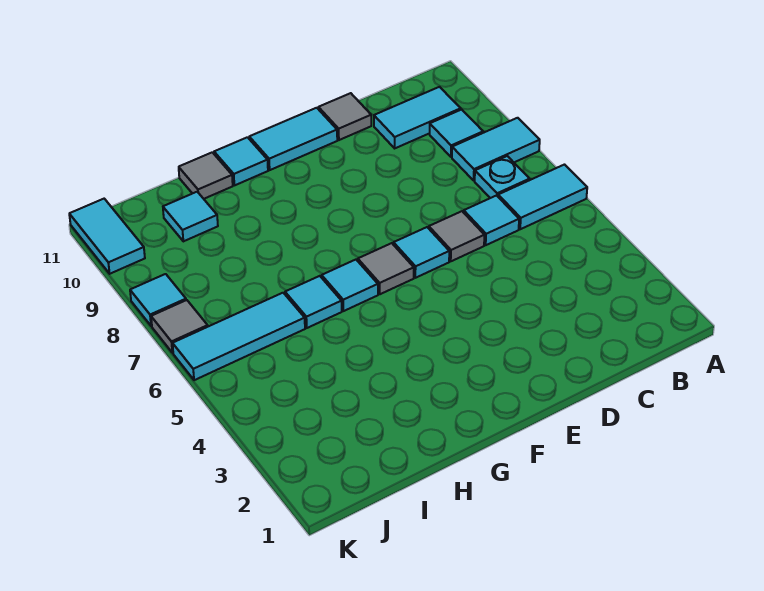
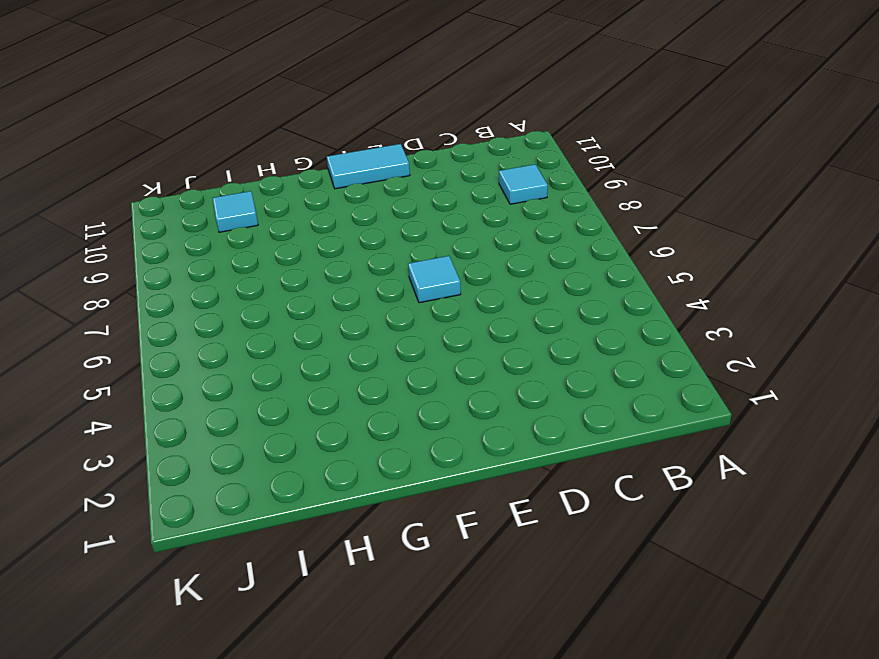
none -> cyan 1x2 tile [498,165,587,229]
none -> cyan 1x2 tile [452,118,540,180]
none -> cyan 1x1 plate [475,156,530,198]

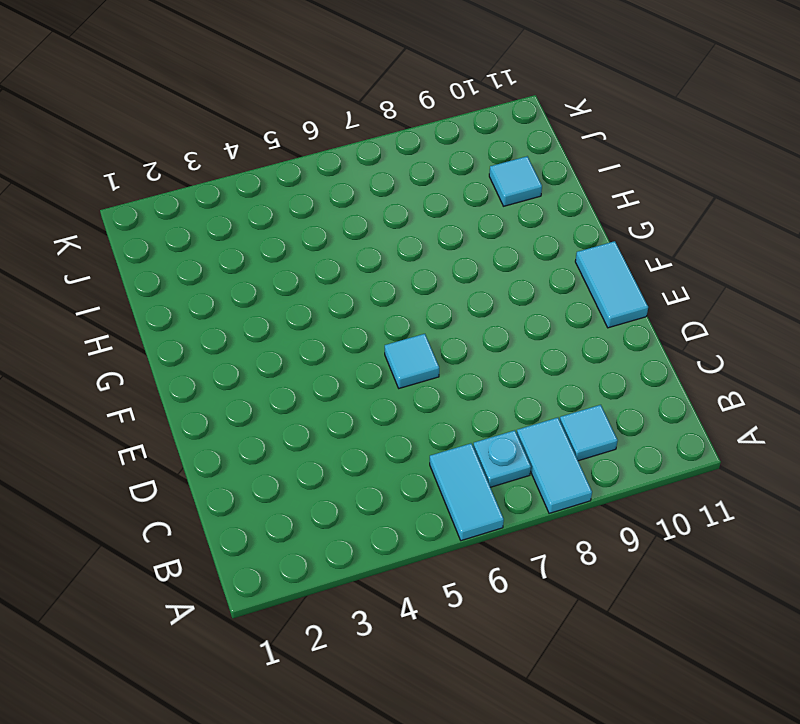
none -> cyan 1x2 tile [374,87,461,148]
none -> cyan 1x1 tile [464,196,519,245]
none -> grey 1x1 tile [429,211,484,261]

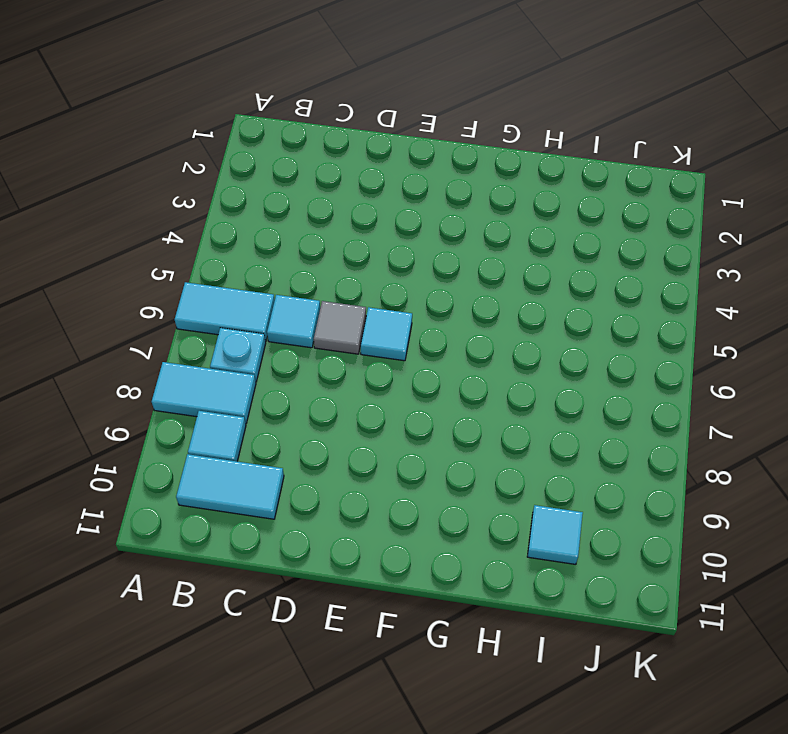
none -> grey 1x1 tile [318,93,371,140]
none -> cyan 1x2 tile [249,108,337,170]
none -> grey 1x1 tile [358,243,414,294]

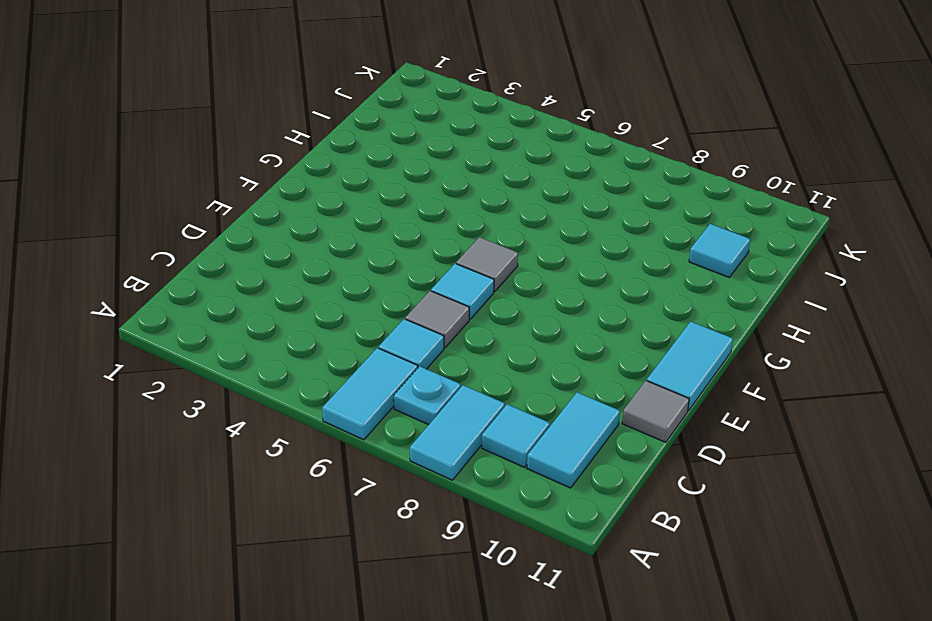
none -> cyan 1x1 tile [322,260,378,311]
none -> cyan 1x1 tile [214,137,268,185]
none -> cyan 1x1 tile [285,276,342,328]

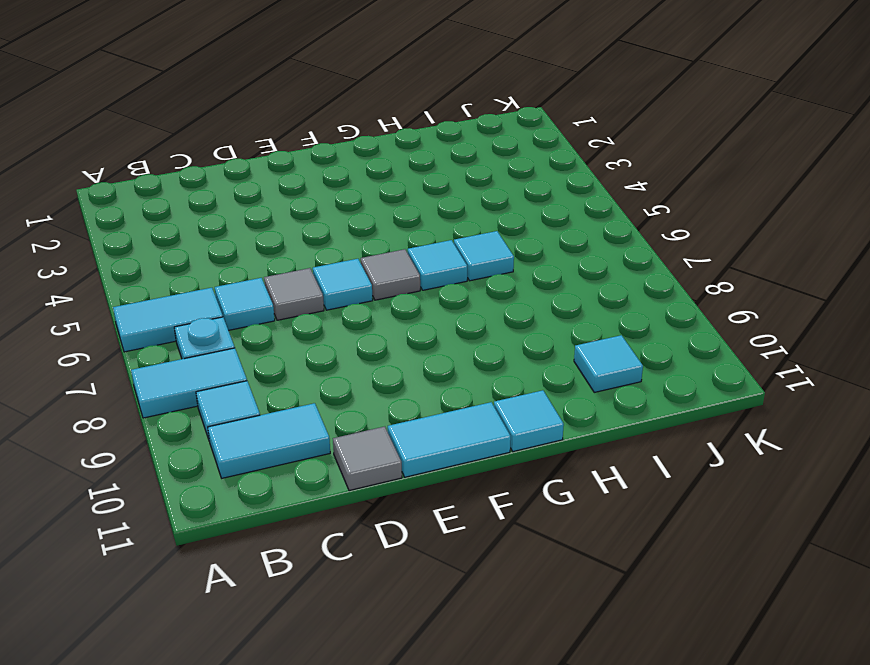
none -> grey 1x1 tile [179,152,233,199]
none -> cyan 1x3 tile [173,293,305,380]
none -> grey 1x1 tile [151,300,208,353]

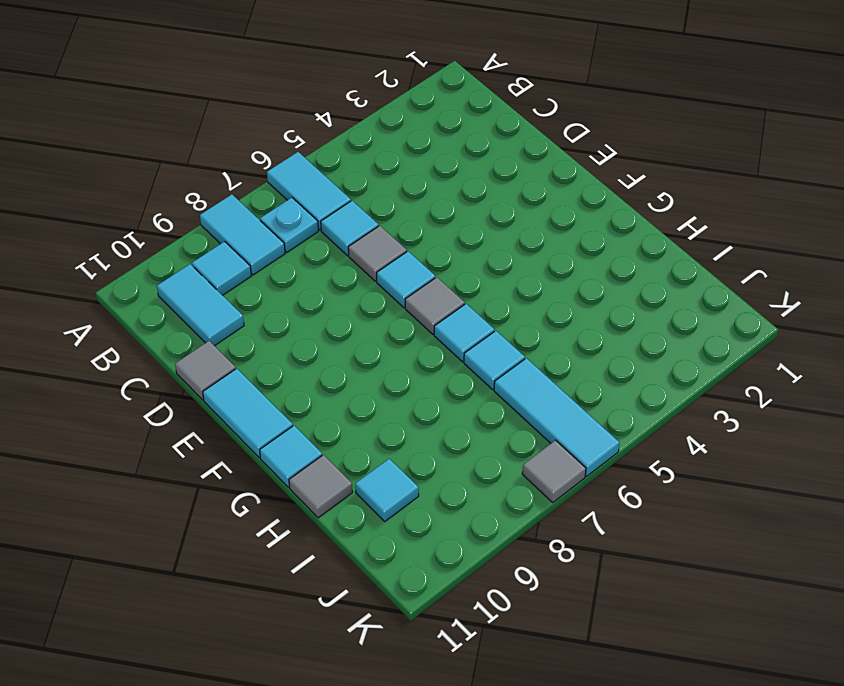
none -> cyan 1x1 tile [130,274,186,326]
none -> cyan 1x2 tile [69,199,145,274]

